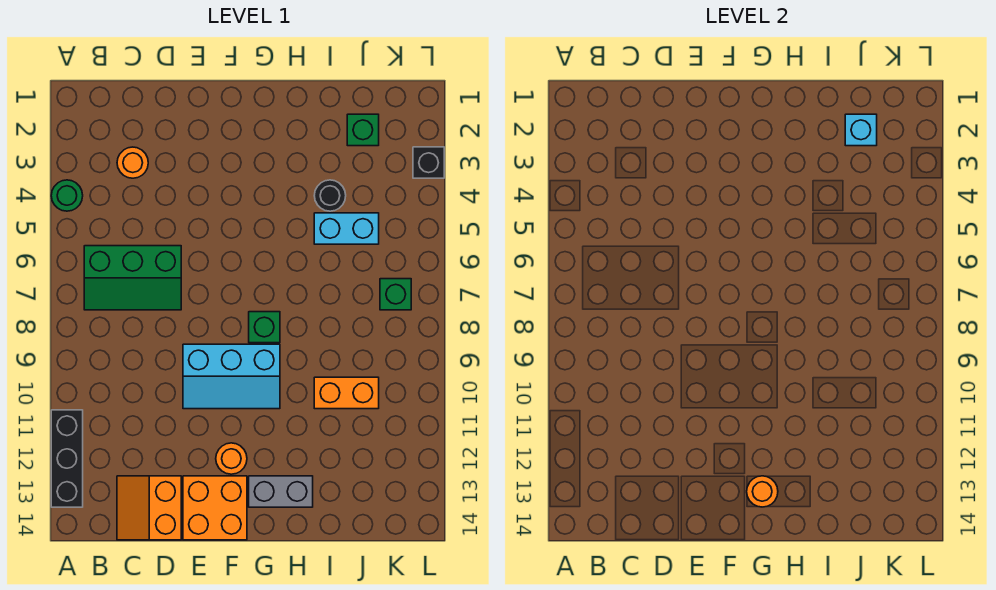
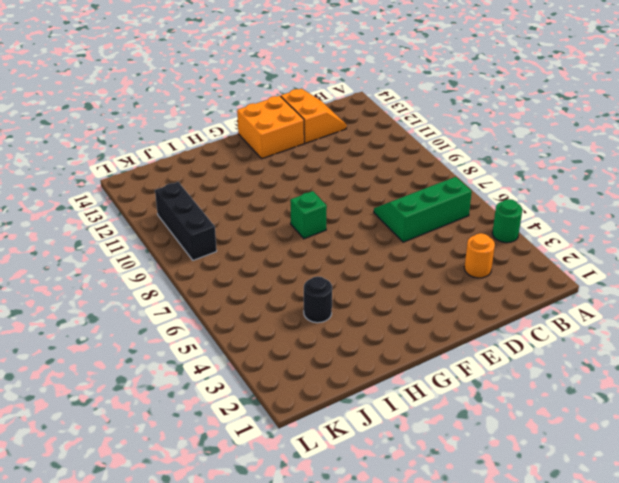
black 1x3 brick [155,182,217,260] -> black 1x3 brick moved to [51,410,83,507]
none -> cyan 2x3 slope [183,344,280,409]
none -> orange 1x1 round brick [216,443,247,474]
none -> grey 1x2 brick [249,476,313,507]

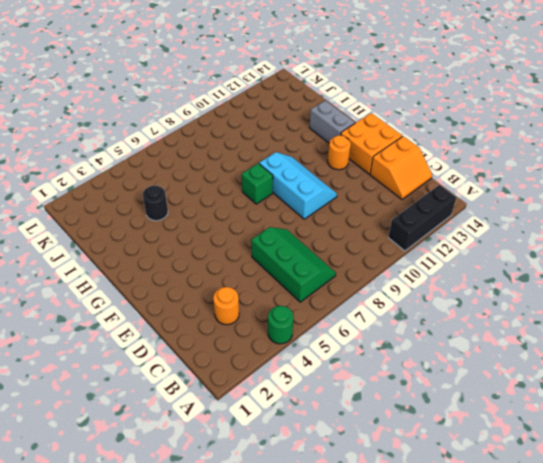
none -> cyan 1x2 brick [314,213,379,244]
none -> orange 1x2 brick [314,377,379,409]
none -> green 1x1 brick [347,114,379,146]

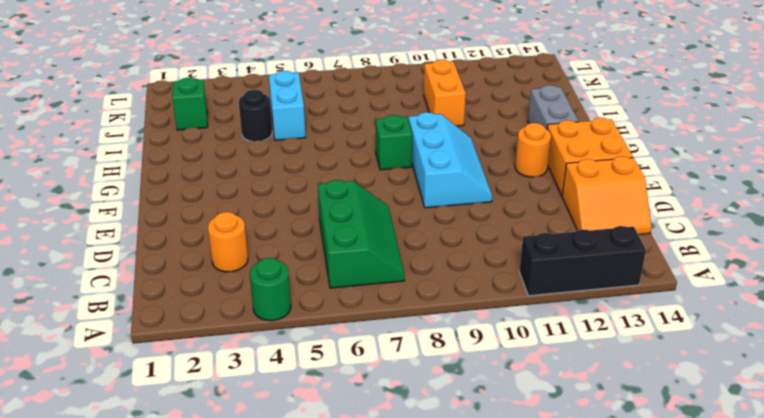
none -> green 1x1 brick [380,279,411,310]
none -> black 1x1 brick [413,147,444,178]
none -> orange 1x1 round brick [747,476,778,507]

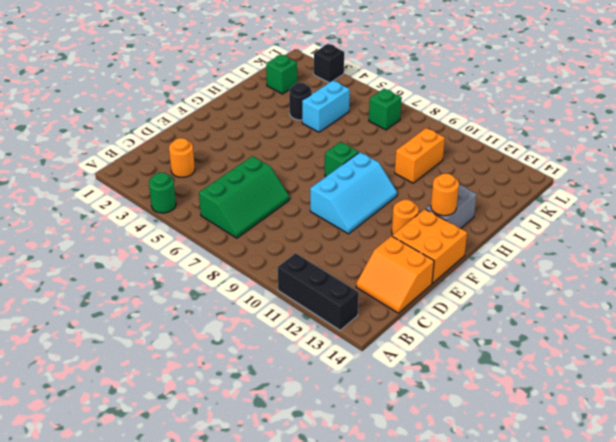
none -> cyan 1x1 brick [845,114,877,146]

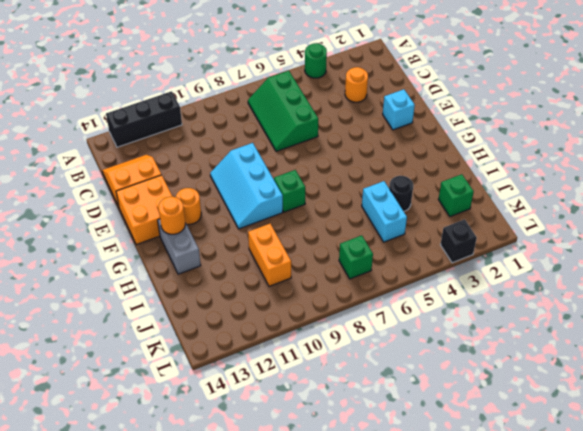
cyan 1x1 brick [383,89,415,130] -> cyan 1x1 brick moved to [845,114,877,146]

